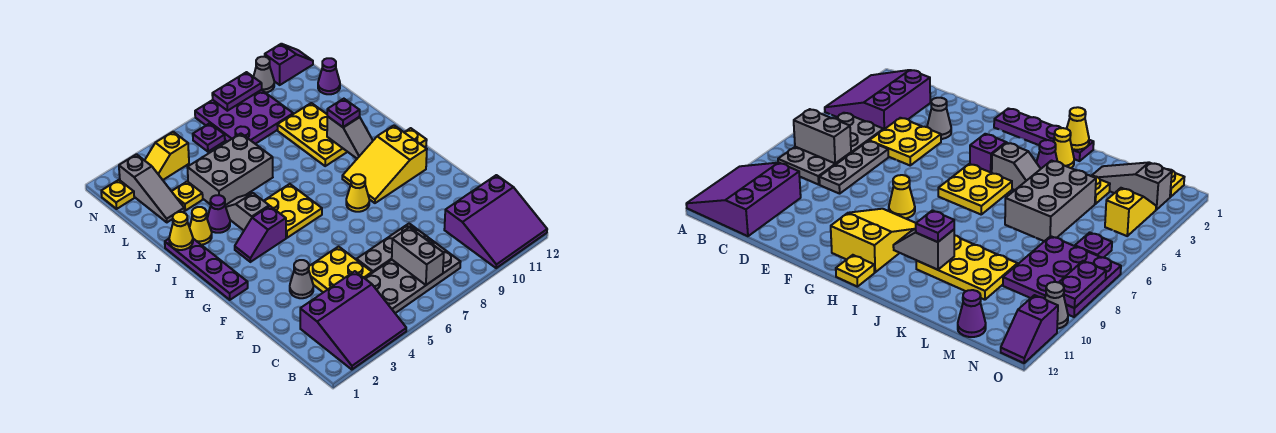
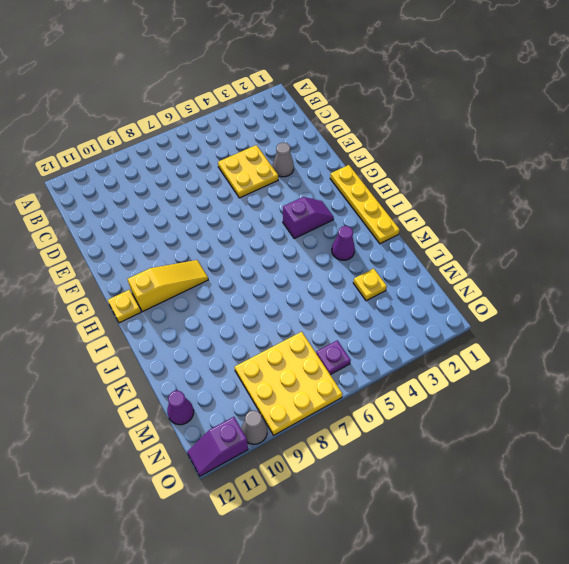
yellow 1x4 plate [330,165,400,244] -> purple 1x4 plate [165,239,248,300]
yellow 1x3 slope [127,260,208,312] -> yellow 2x3 slope [342,126,427,203]
yellow 3x3 plate [235,332,343,435] -> purple 3x3 plate [195,90,293,144]
none -> purple 3x3 slope [300,271,406,370]
none -> purple 3x3 slope [444,175,547,268]
none -> grey 2x4 plate [365,236,460,313]
none -> grey 1x3 plate [357,224,426,273]

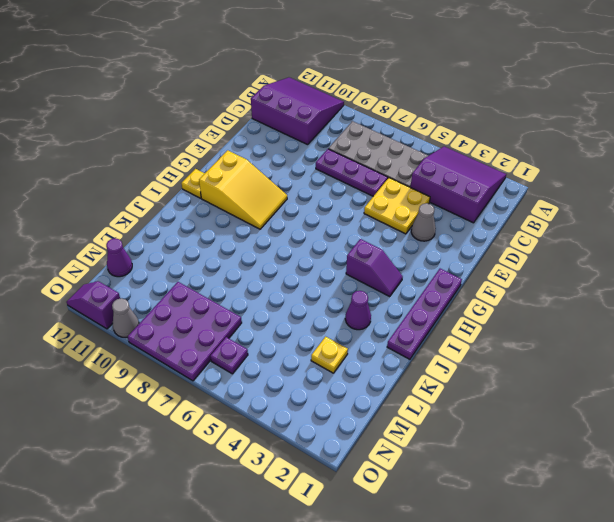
purple 1x3 plate [316,149,388,196] -> grey 1x3 plate [357,224,426,273]
none -> yellow 1x1 cone [346,174,369,212]
none -> yellow 2x2 plate [264,184,322,238]
none -> grey 1x2 slope [225,193,269,230]
none -> yellow 1x1 cone [190,207,212,245]

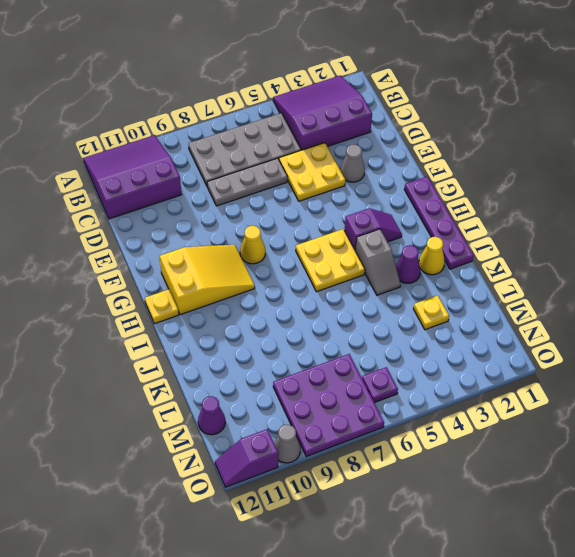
none -> yellow 2x3 plate [277,103,347,166]
none -> grey 2x3 brick [187,133,273,205]
none -> grey 1x3 slope [119,154,184,222]
none -> yellow 1x1 plate [101,180,134,209]

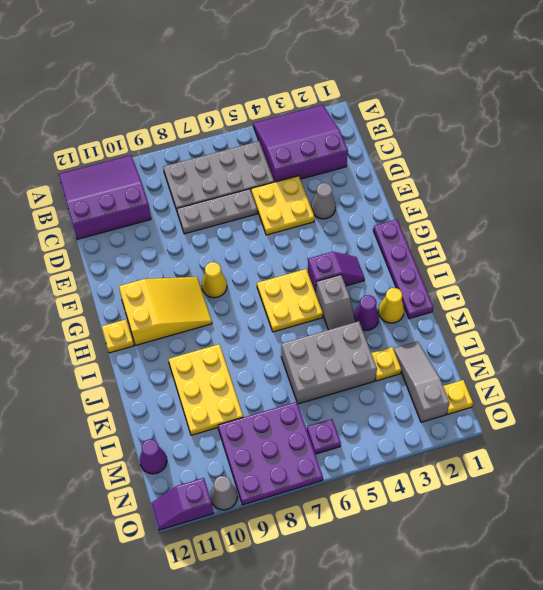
none -> yellow 1x2 slope [145,132,189,180]
none -> grey 1x2 brick [392,227,444,285]
none -> grey 1x2 slope [327,116,373,158]
none -> yellow 1x1 cone [169,212,193,250]

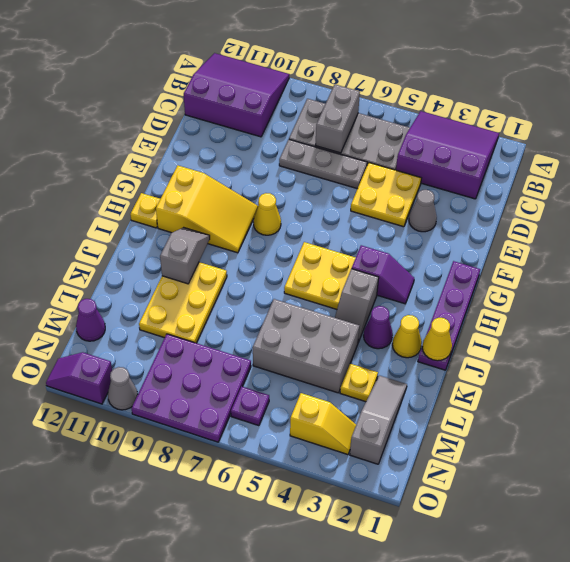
none -> yellow 1x1 plate [101,180,134,209]
none -> purple 1x2 plate [212,72,262,111]
none -> purple 1x1 plate [327,99,360,127]

